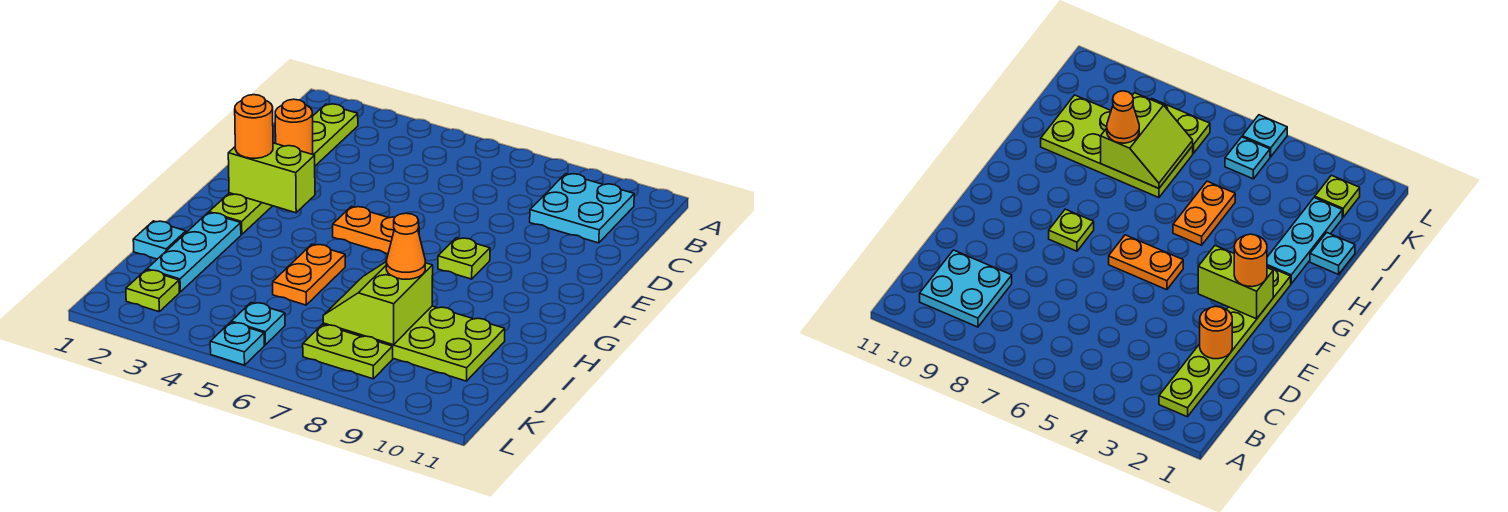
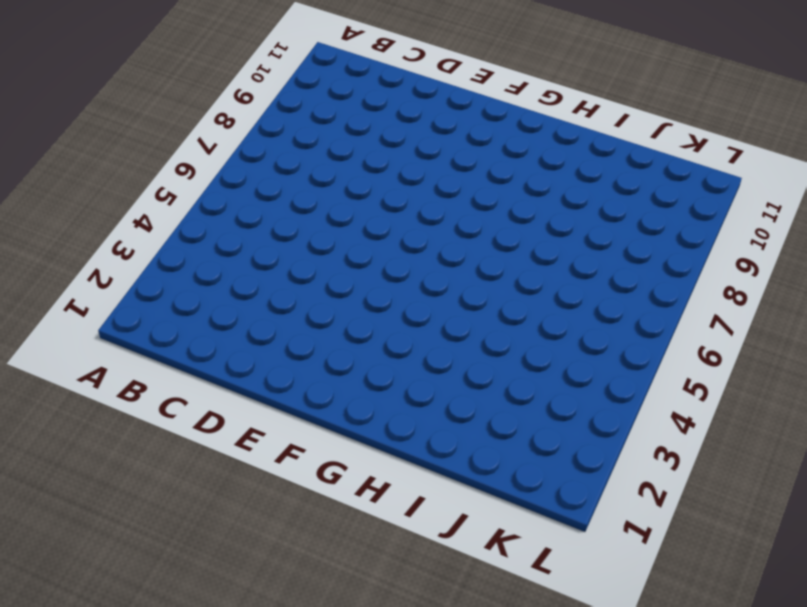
none -> lime 1x6 plate [209,104,358,235]
none -> cyan 2x2 plate [530,174,634,243]
none -> orange 1x2 plate [333,206,419,254]

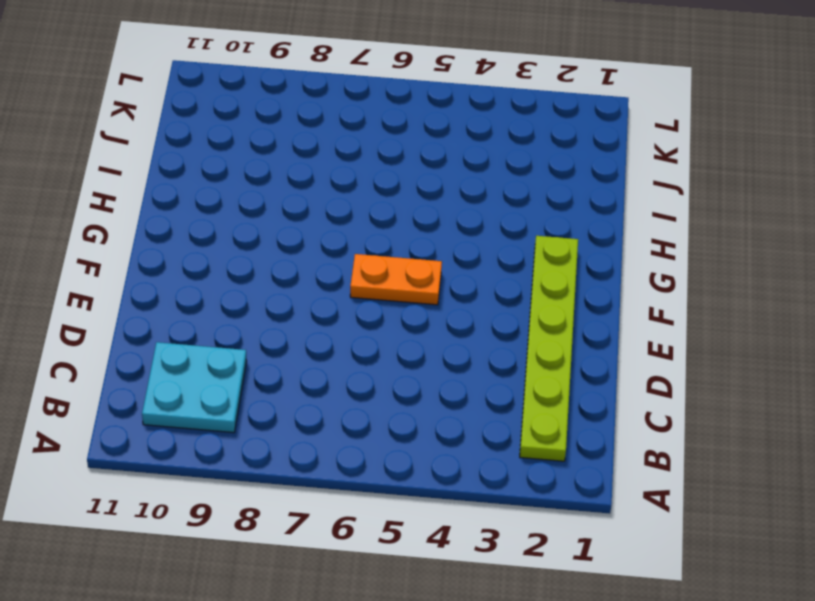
none -> lime 1x1 plate [438,238,490,279]
none -> cyan 1x3 plate [147,213,241,292]
none -> orange 1x2 plate [273,244,345,305]

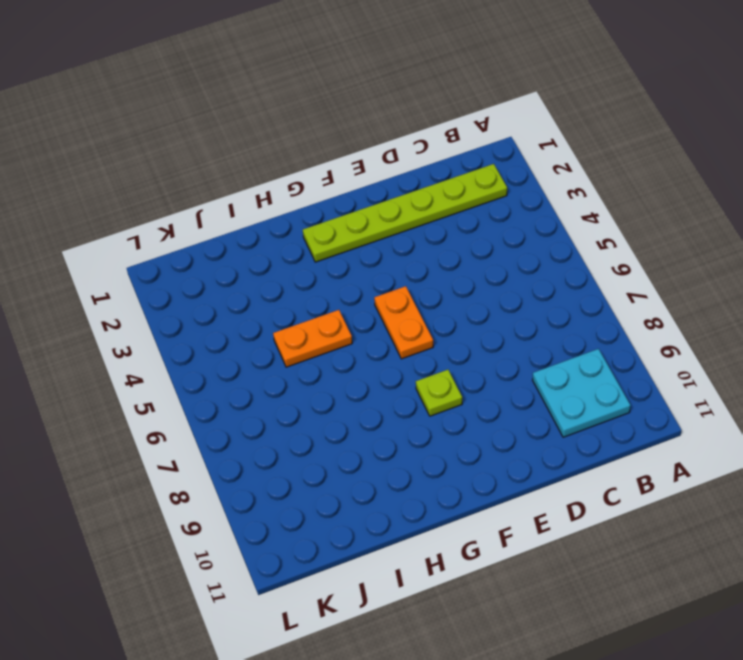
none -> cyan 1x3 plate [147,213,241,292]
none -> cyan 1x1 plate [133,221,186,259]
none -> lime 2x4 plate [323,306,505,381]

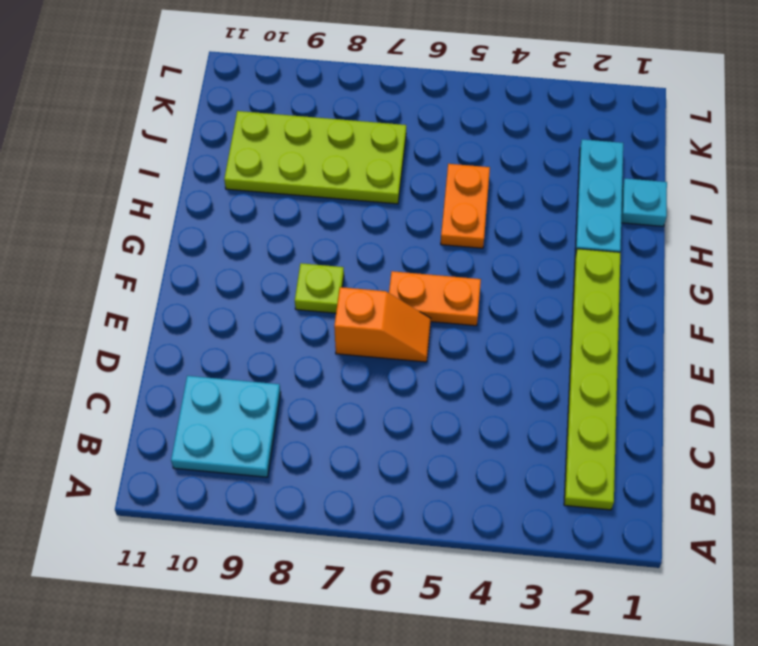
orange 1x2 slope [334,287,431,362] -> none
none -> lime 1x1 plate [126,270,179,312]
none -> cyan 1x1 plate [231,302,285,345]
none -> lime 1x2 plate [303,324,393,379]

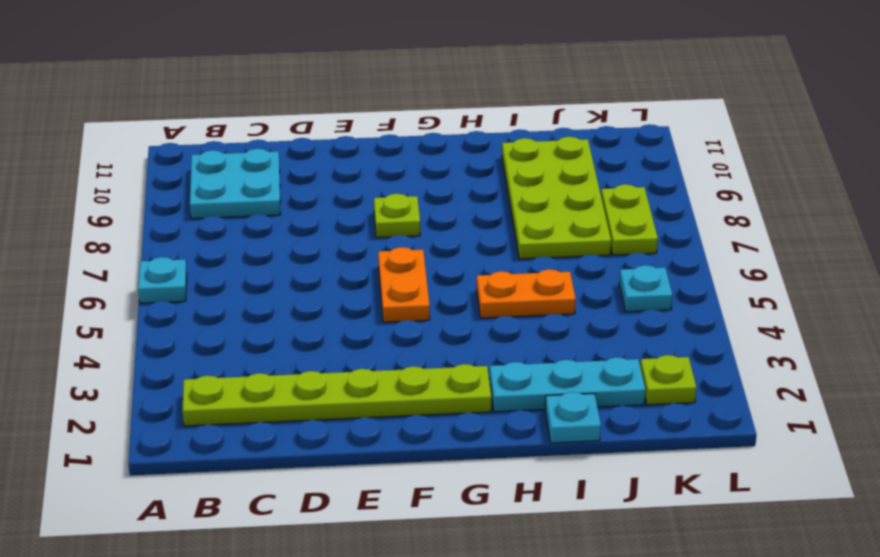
cyan 1x1 plate [138,257,187,303] -> cyan 1x1 plate moved to [210,322,264,365]
none -> orange 1x1 round brick [275,99,313,154]
none -> lime 1x2 brick [228,143,315,213]
none -> lime 2x2 slope [323,261,433,345]

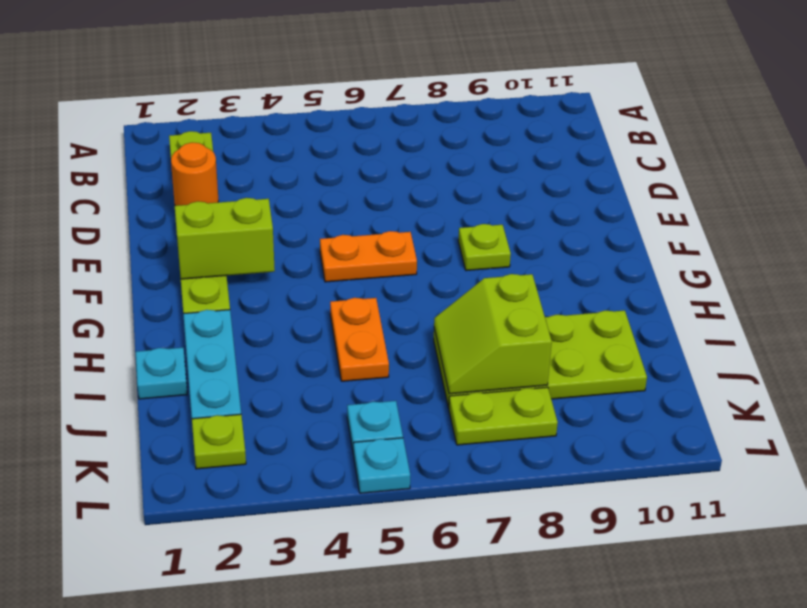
none -> cyan 2x2 plate [530,174,634,243]
none -> orange 1x1 round brick [235,95,273,158]
none -> orange 1x1 cone [386,213,425,279]

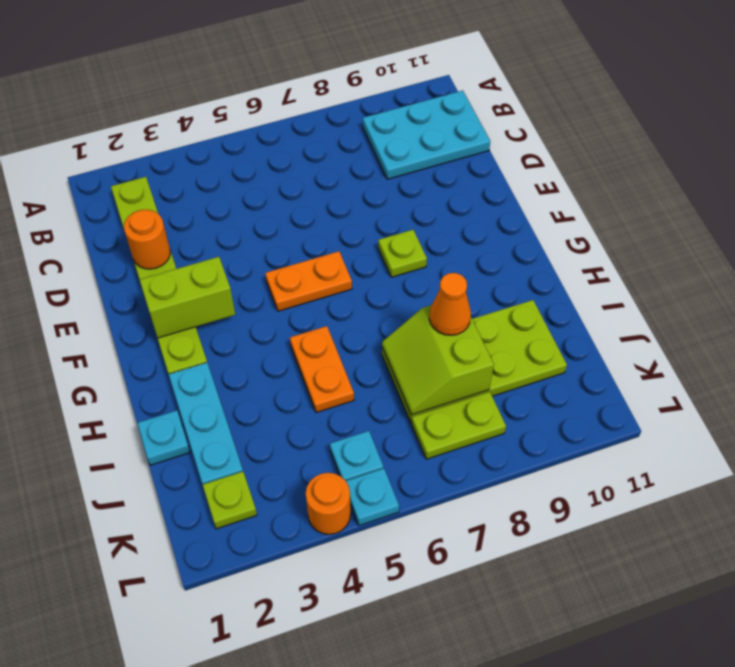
cyan 2x3 plate [363,91,490,179] -> cyan 2x2 plate [530,174,634,243]
orange 1x1 round brick [306,473,351,535] -> orange 1x1 round brick moved to [235,95,273,158]

